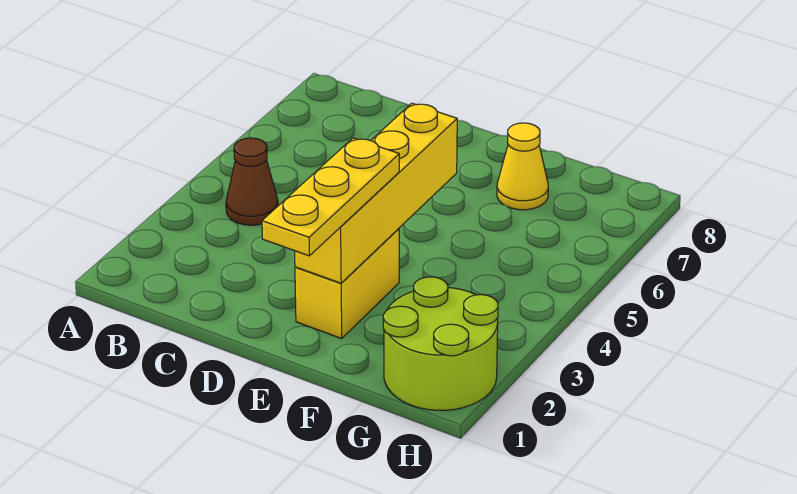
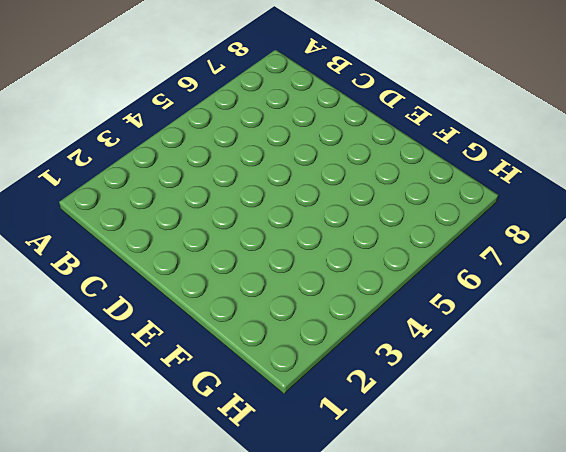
none -> brown 1x1 cone [226,138,278,225]
none -> yellow 1x2 brick [295,229,399,338]

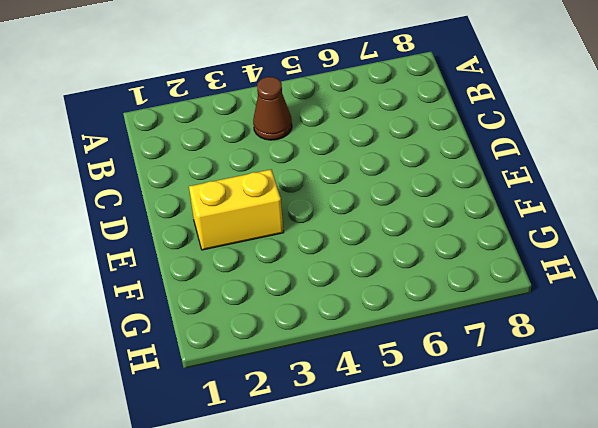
none -> yellow 1x1 cone [497,123,548,210]
none -> lime 2x2 round brick [383,277,498,410]

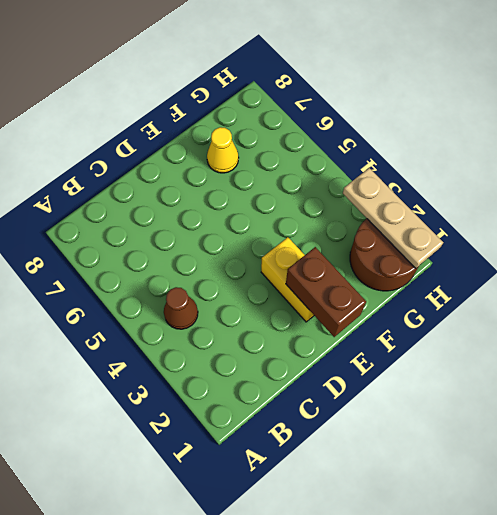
brown 1x2 brick [286,247,366,337] -> yellow 1x4 brick [295,103,457,283]
brown 2x2 round brick [350,219,419,291] -> lime 2x2 round brick [383,277,498,410]
tan 1x3 plate [343,168,443,268] -> none
none -> yellow 1x3 plate [262,138,399,256]

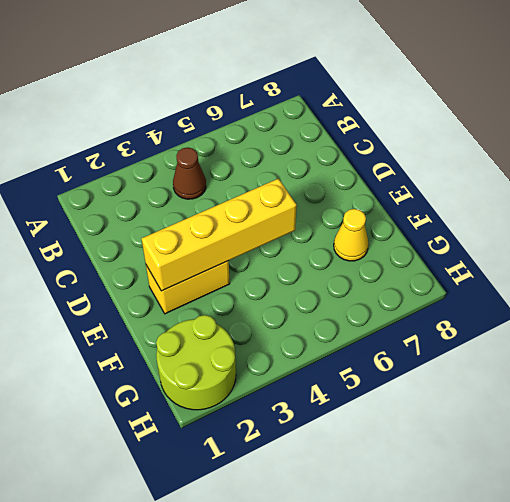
none -> yellow 1x3 plate [262,138,399,256]

